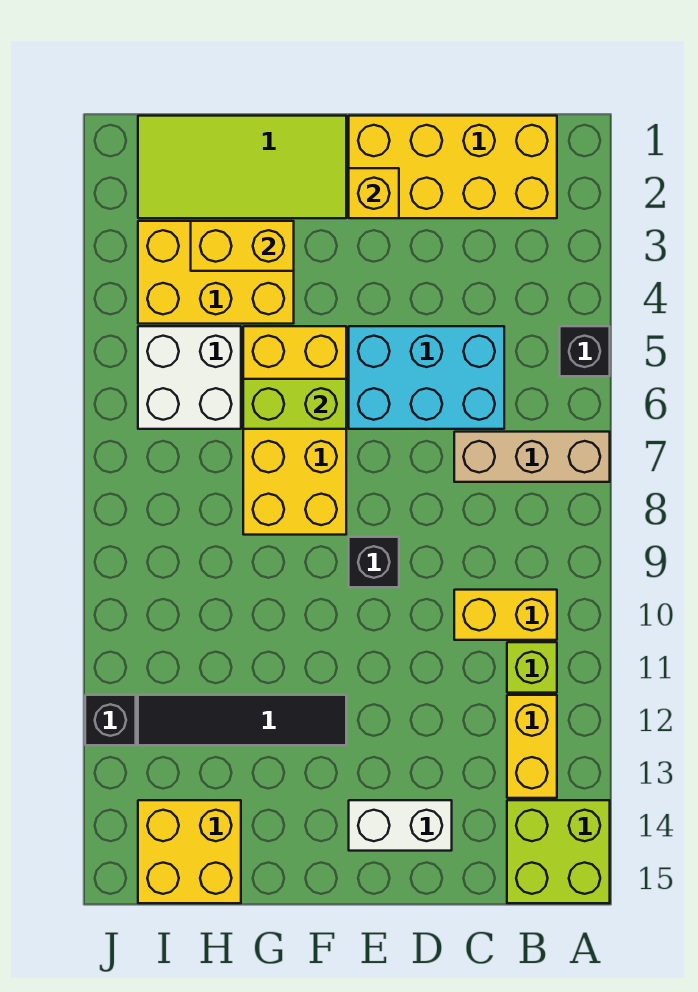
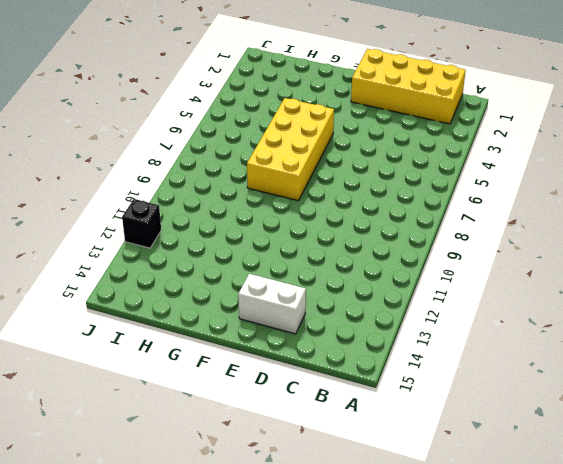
none -> black 1x1 brick [560,326,610,376]
none -> tan 1x3 brick [454,432,610,482]
none -> lime 2x2 brick [507,800,610,903]

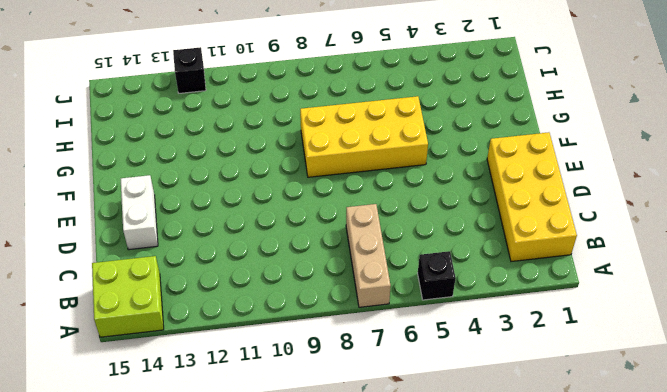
none -> yellow 1x2 brick [454,590,557,640]
none -> lime 1x1 brick [507,642,557,693]
none -> yellow 1x2 brick [507,695,557,798]

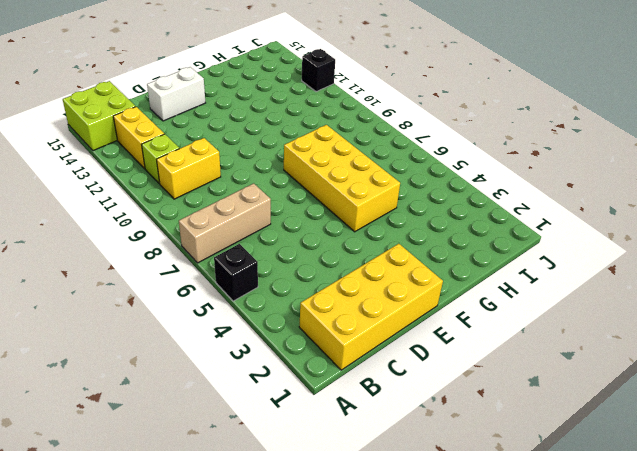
none -> cyan 2x3 brick [349,326,504,429]
none -> black 1x1 brick [349,537,399,587]
none -> lime 2x4 tile [138,116,346,218]

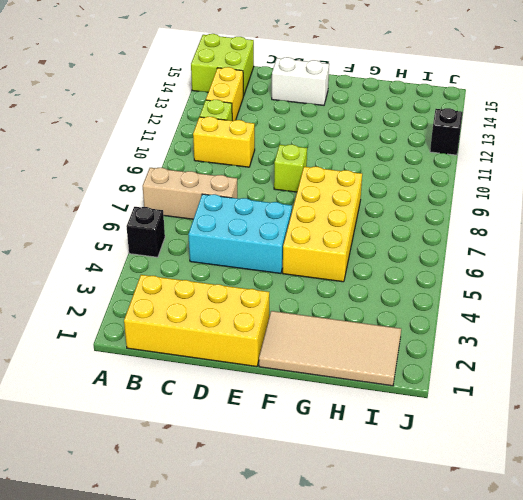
lime 1x1 brick [274,144,307,192] -> black 1x1 brick [349,537,399,587]
tan 2x4 tile [259,311,401,386] -> lime 2x4 tile [138,116,346,218]
none -> black 1x4 tile [138,695,346,745]
none -> yellow 2x3 brick [138,221,294,324]
none -> white 2x2 brick [138,326,241,429]

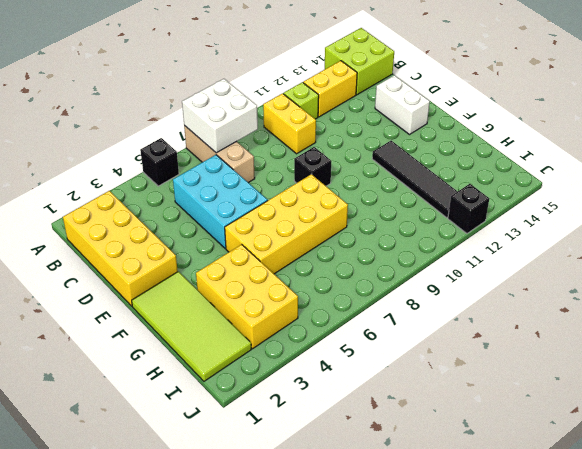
white 2x2 brick [182,79,258,153] -> white 2x2 brick moved to [138,326,241,429]
none -> yellow 2x2 brick [138,800,241,903]
none -> yellow 1x1 brick [349,168,399,218]
none -> lime 1x2 brick [243,379,346,429]

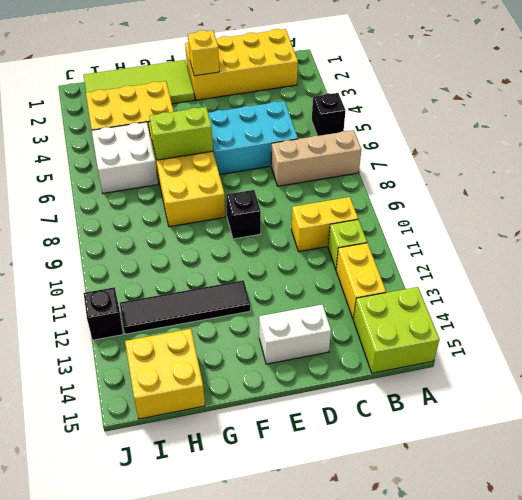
none -> yellow 1x2 brick [191,221,294,271]

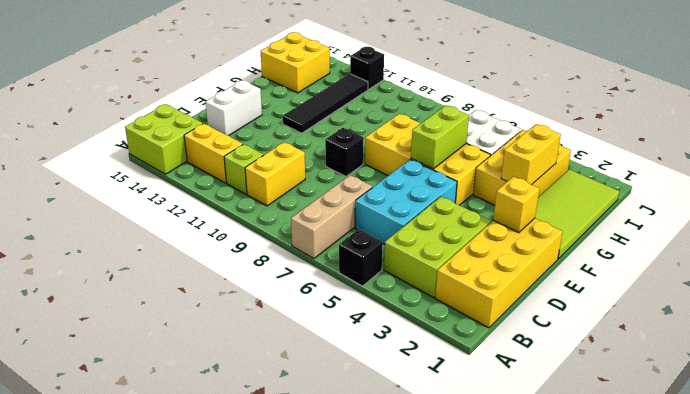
lime 2x3 brick [384,196,491,298] -> none

